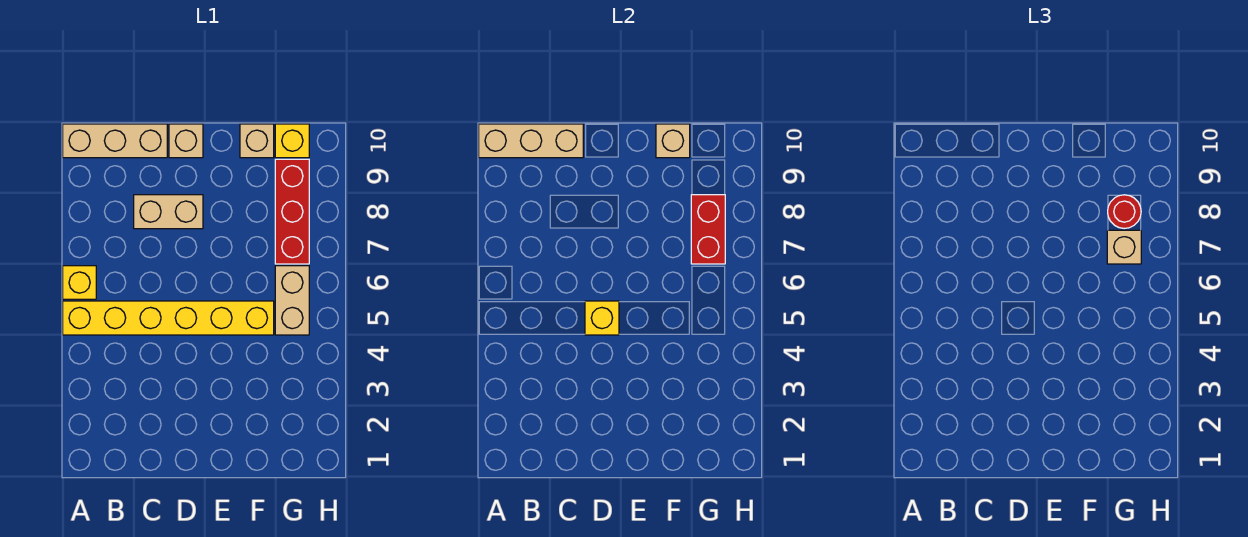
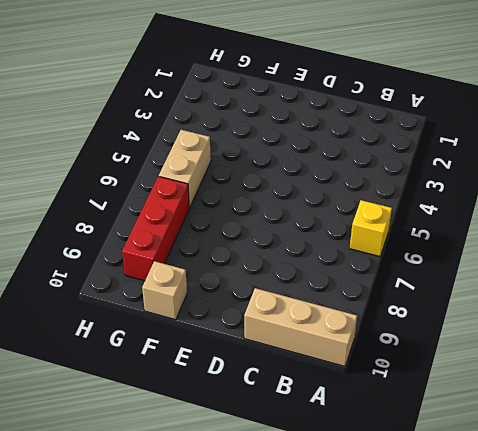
none -> yellow 1x6 brick [63,301,274,335]
none -> tan 1x2 brick [134,195,203,229]
none -> tan 1x1 brick [169,124,203,158]

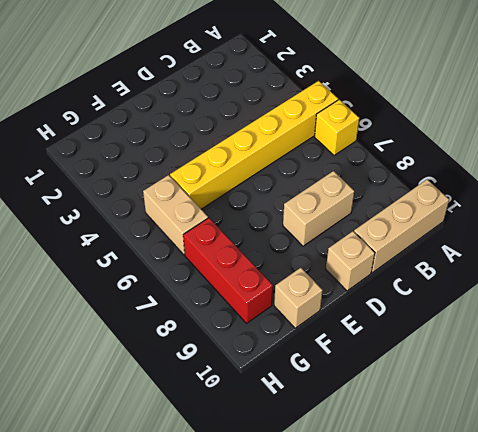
none -> yellow 1x1 brick [275,124,309,158]
none -> tan 1x3 brick [479,124,583,158]
none -> yellow 1x1 brick [585,301,619,335]

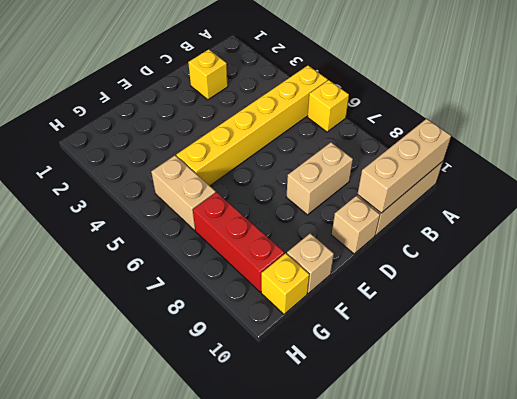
yellow 1x1 brick [188,49,228,100] -> yellow 1x1 brick moved to [585,301,619,335]
none -> tan 1x1 brick [656,124,690,158]
none -> red 1x2 brick [691,195,725,264]
none -> tan 1x1 brick [1107,230,1141,264]

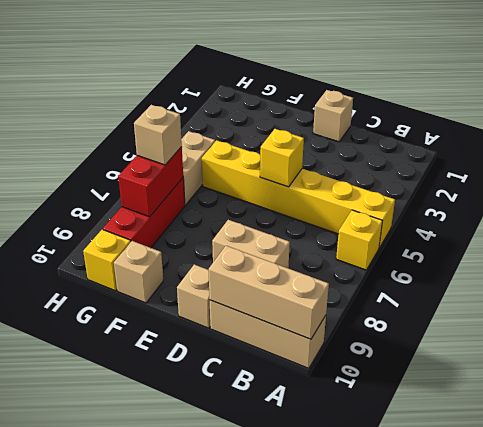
tan 1x1 brick [313,90,353,142] -> tan 1x1 brick moved to [656,124,690,158]
none -> red 1x1 round brick [1108,195,1141,229]

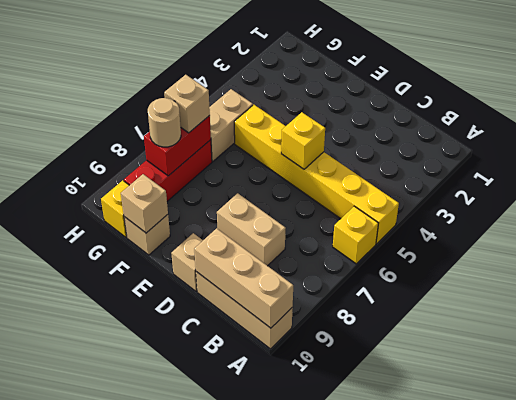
tan 1x1 round brick [148,98,181,147] -> red 1x1 round brick [1108,195,1141,229]

